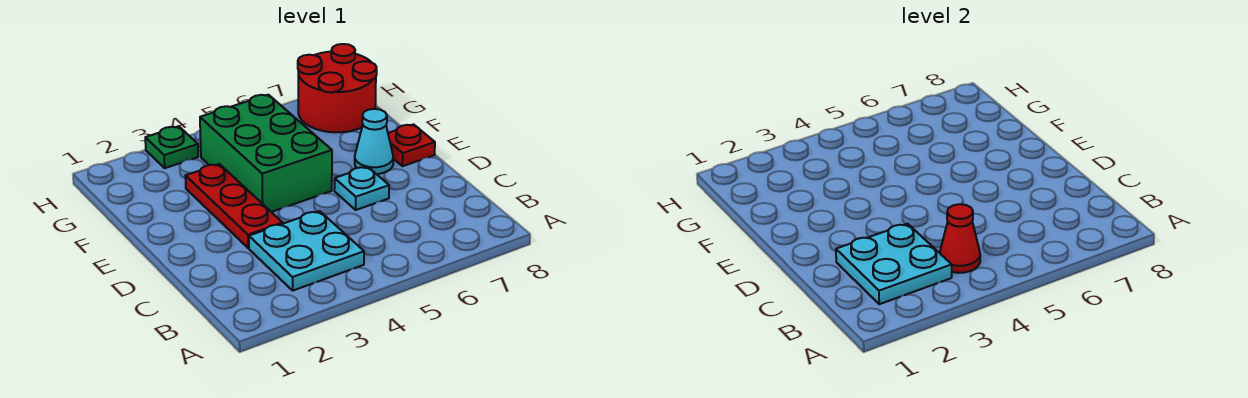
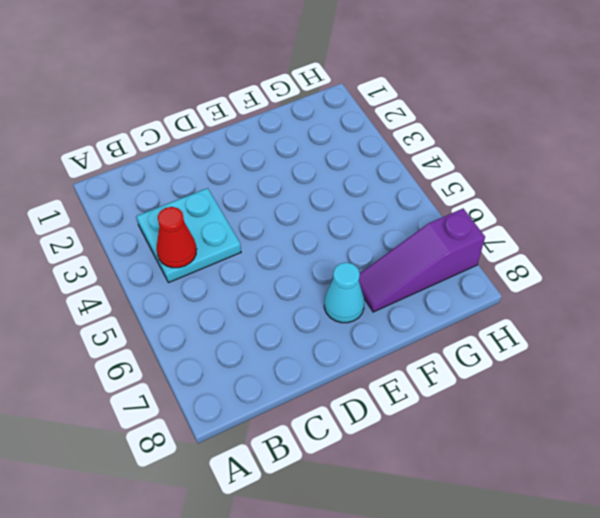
purple 1x3 slope [359,209,485,312] -> red 2x2 round brick [298,44,377,132]
none -> red 1x3 plate [185,164,283,248]
none -> cyan 1x1 plate [334,167,389,210]

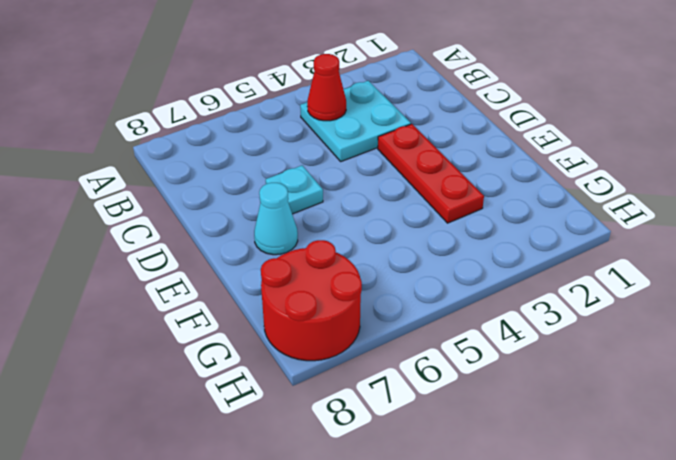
none -> green 2x3 brick [200,95,332,212]
none -> red 1x1 plate [388,124,435,166]

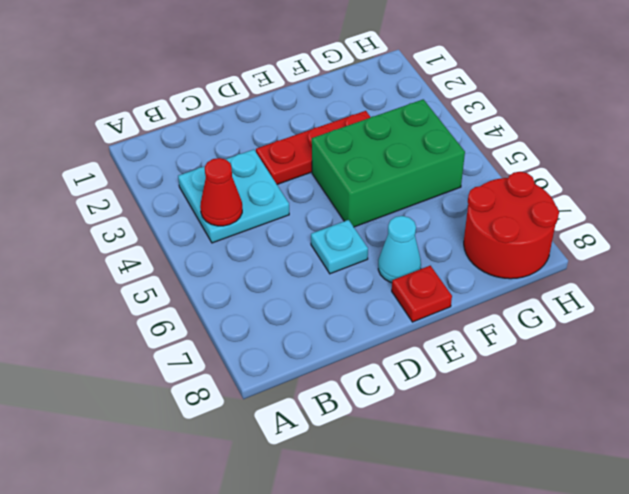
none -> green 1x1 plate [145,126,198,168]
none -> cyan 2x2 plate [836,224,952,304]

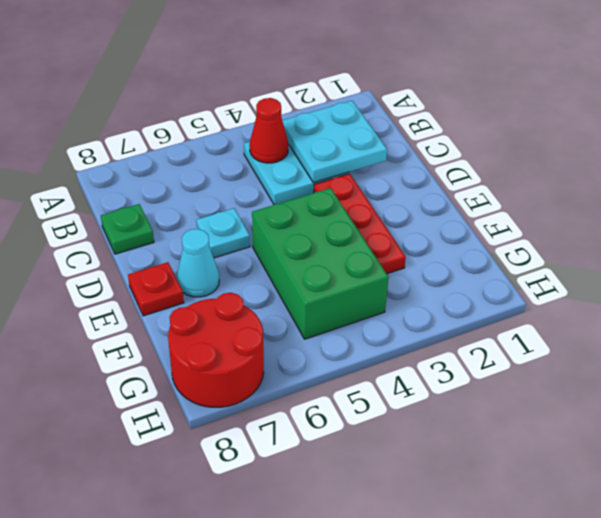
green 1x1 plate [101,204,154,254] -> green 1x1 plate moved to [145,126,198,168]

